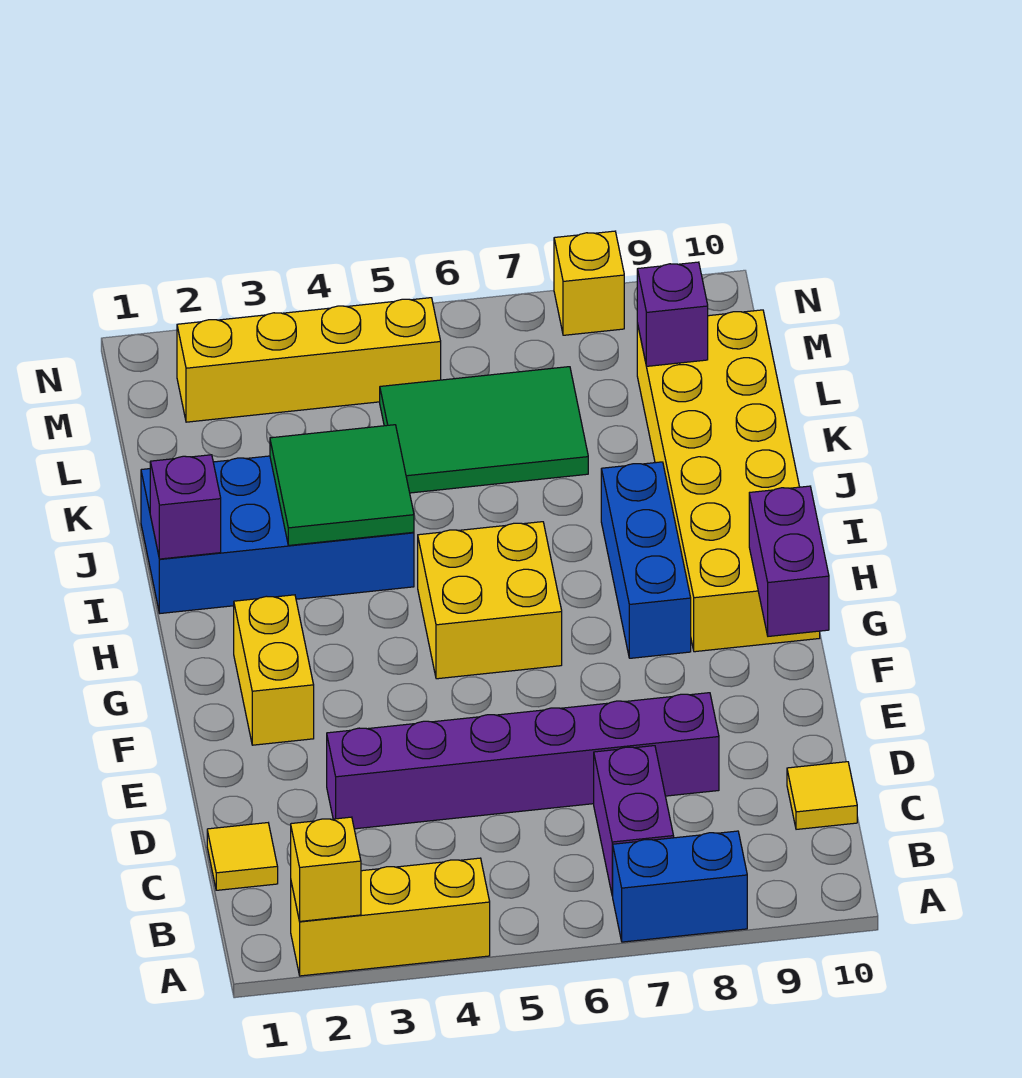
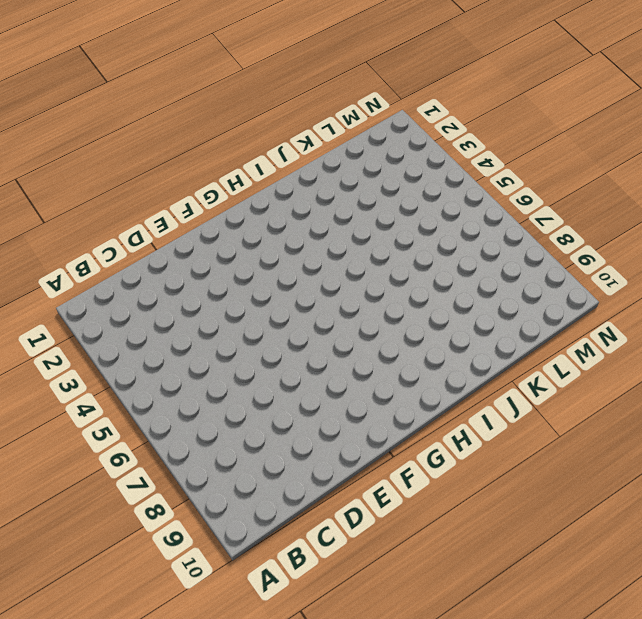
none -> yellow 1x3 brick [291,858,490,976]
none -> blue 1x2 brick [613,831,747,942]
none -> purple 1x2 brick [594,746,674,896]

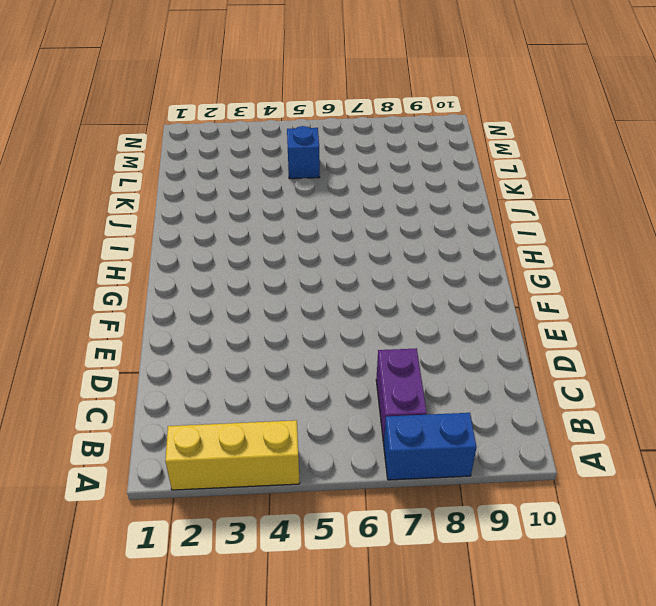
blue 1x1 brick [287,126,320,179] -> green 2x3 tile [380,367,588,493]
none -> yellow 1x1 tile [207,823,278,890]
none -> yellow 1x1 tile [787,762,857,829]
none -> purple 1x6 brick [327,693,719,829]

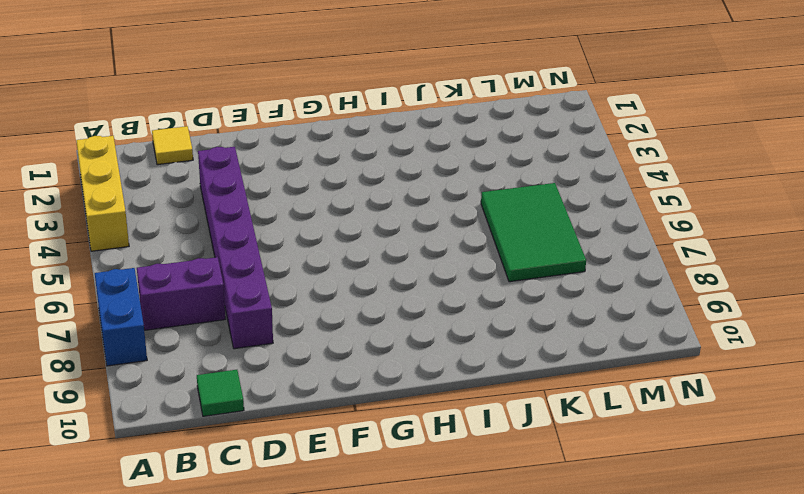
green 1x1 tile [197,370,244,416] -> yellow 1x1 tile [787,762,857,829]
none -> yellow 1x2 brick [234,595,314,745]
none -> yellow 2x2 brick [418,522,562,679]
none -> blue 1x3 brick [601,462,691,658]

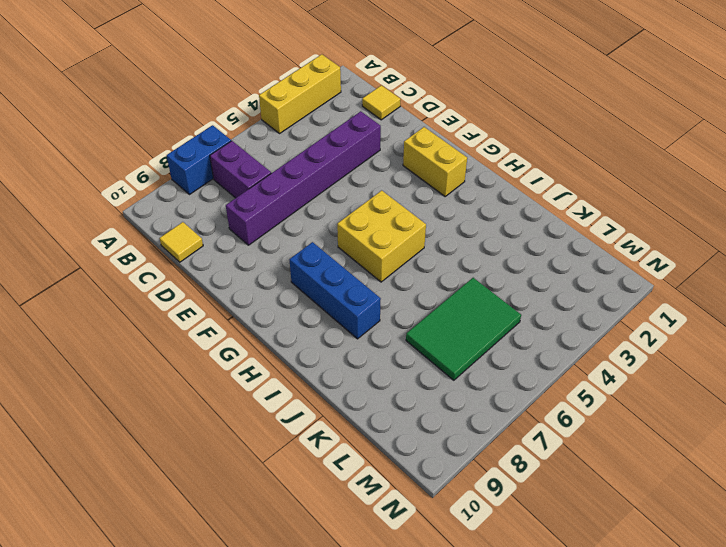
none -> yellow 2x6 brick [637,310,820,652]
none -> blue 2x4 brick [141,456,414,613]
none -> yellow 1x4 brick [177,298,441,422]

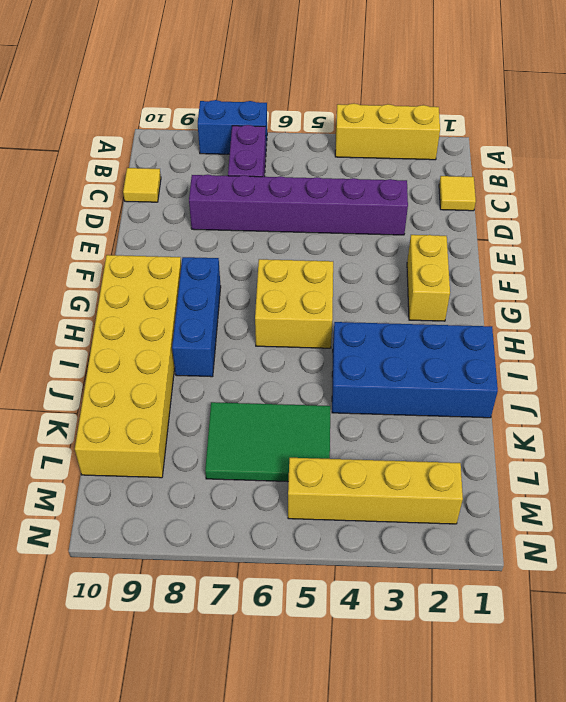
none -> yellow 1x1 brick [554,231,624,335]
none -> yellow 1x1 brick [291,817,361,921]
none -> purple 1x2 brick [749,486,829,636]

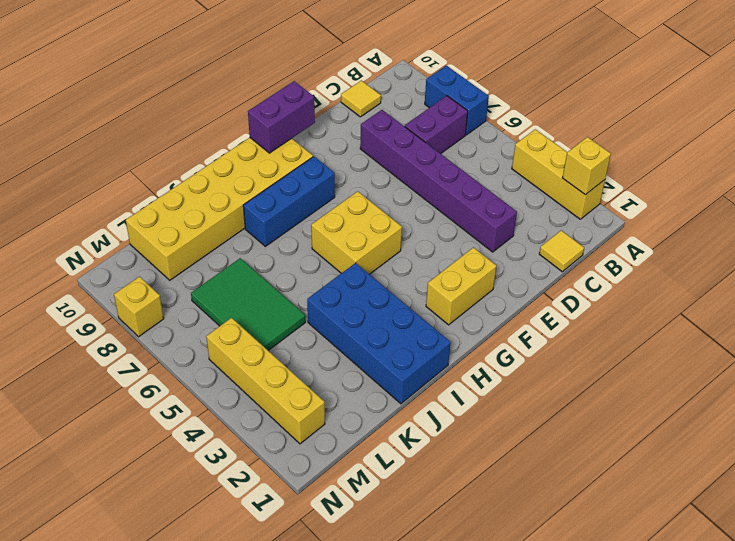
none -> purple 1x1 brick [150,455,221,559]
none -> green 2x2 tile [270,425,414,545]
none -> purple 1x1 brick [637,262,708,366]

